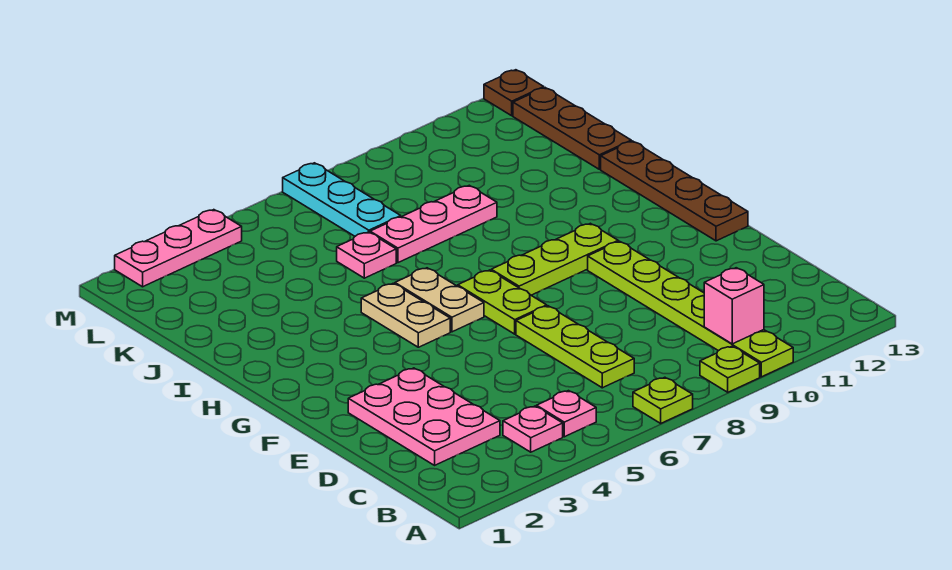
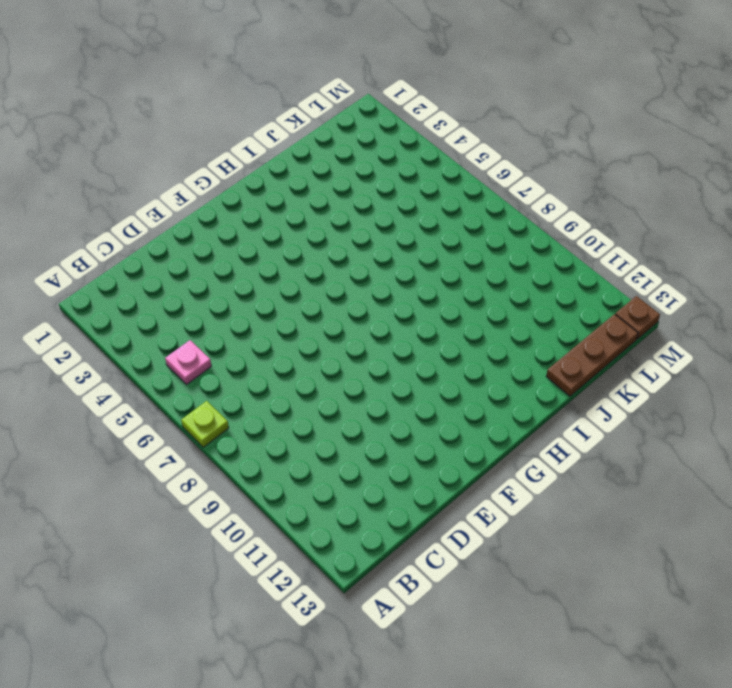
none -> lime 1x1 plate [700,346,760,392]
none -> lime 1x6 plate [588,241,793,377]
none -> pink 1x1 plate [503,406,563,452]

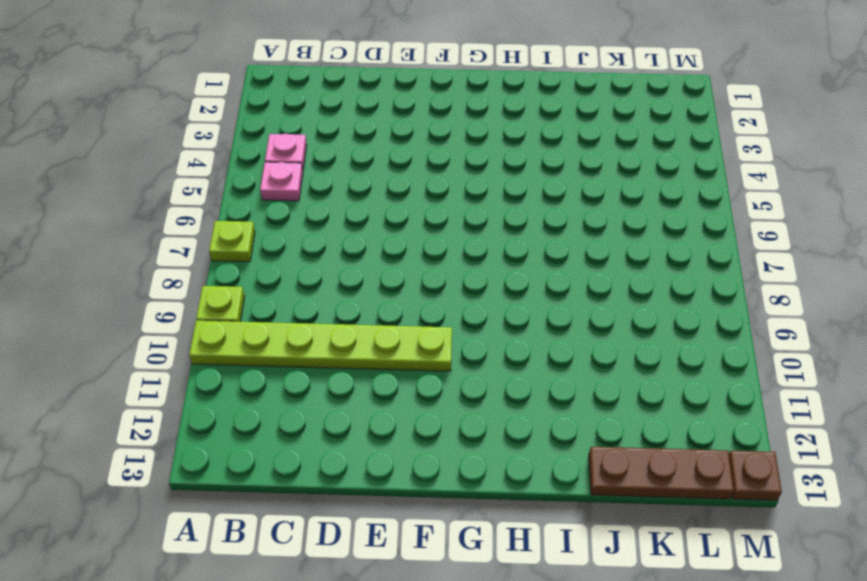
none -> pink 2x3 plate [348,368,500,465]
none -> lime 1x3 plate [516,306,634,388]
none -> lime 1x2 plate [458,270,547,334]

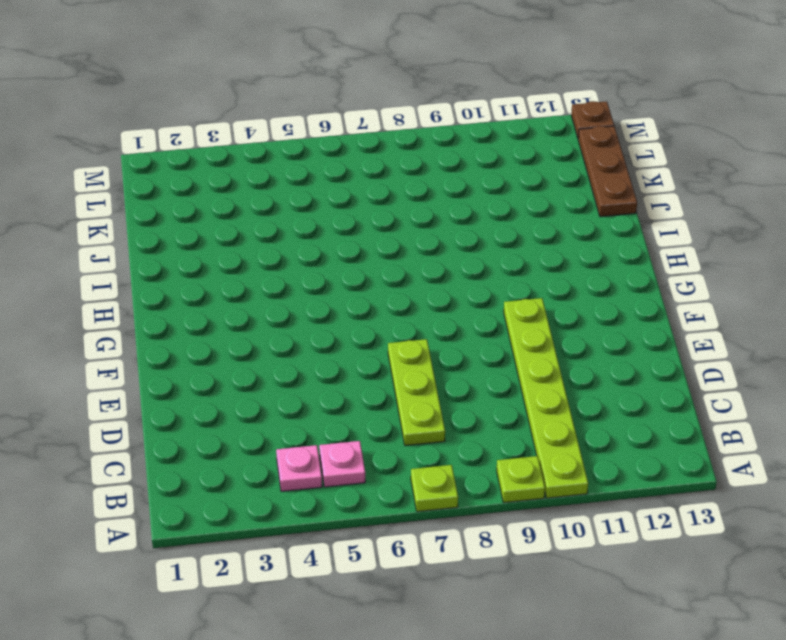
none -> pink 2x3 plate [348,368,500,465]
none -> lime 1x2 plate [458,270,547,334]
none -> brown 1x4 plate [601,141,748,241]

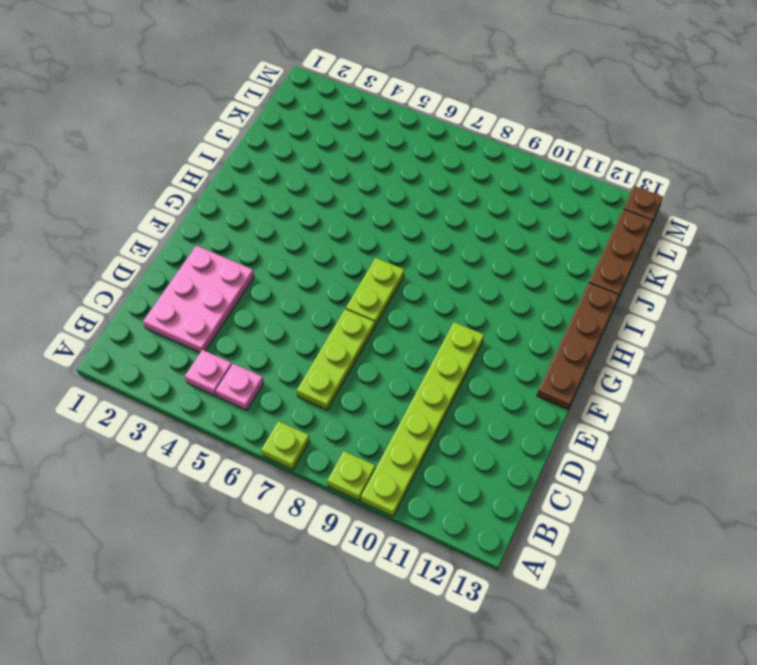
none -> tan 1x2 plate [361,283,450,347]
none -> tan 1x2 plate [395,268,484,332]
none -> lime 1x3 plate [491,223,618,295]

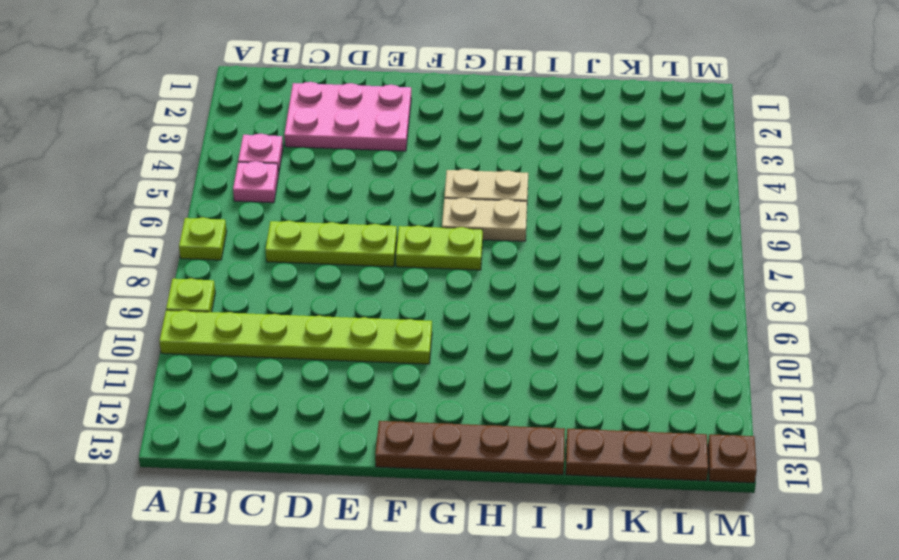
none -> lime 1x3 plate [491,223,618,295]
none -> pink 1x1 plate [337,232,396,278]
none -> pink 1x3 plate [370,185,497,263]

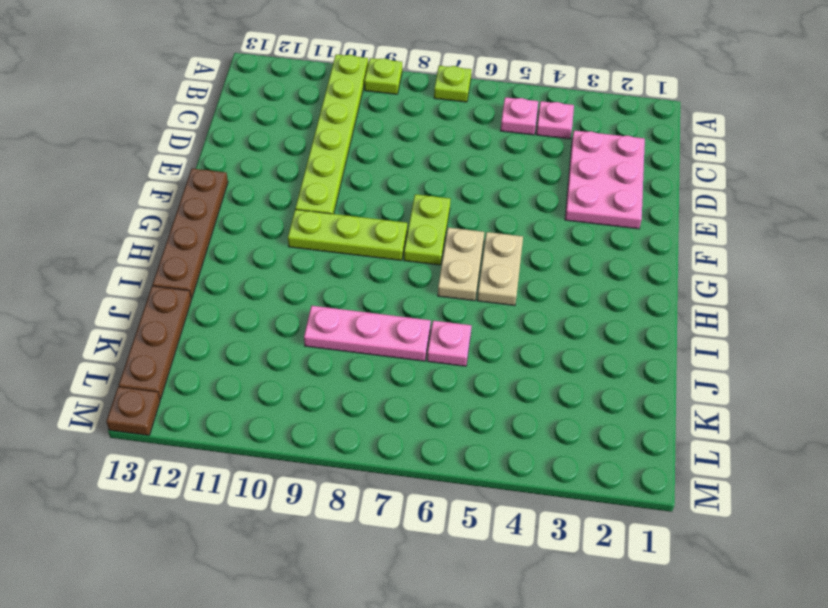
none -> lime 1x3 plate [516,306,634,388]
none -> cyan 1x3 plate [283,163,401,236]
none -> pink 1x3 plate [115,210,242,287]

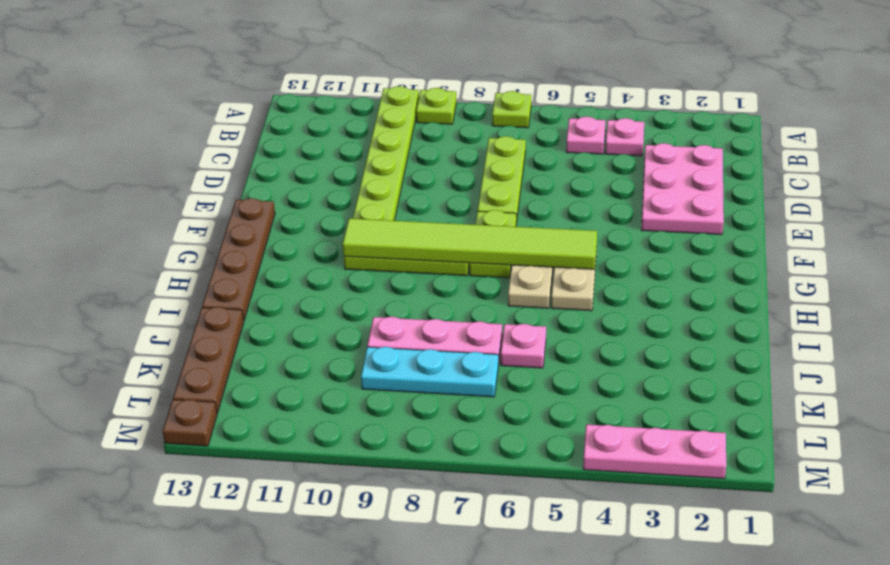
lime 1x6 tile [343,219,597,269] -> none
cyan 1x3 plate [361,347,498,397] -> cyan 1x3 plate turned to [283,163,401,236]
none -> pink 1x1 brick [704,268,764,344]

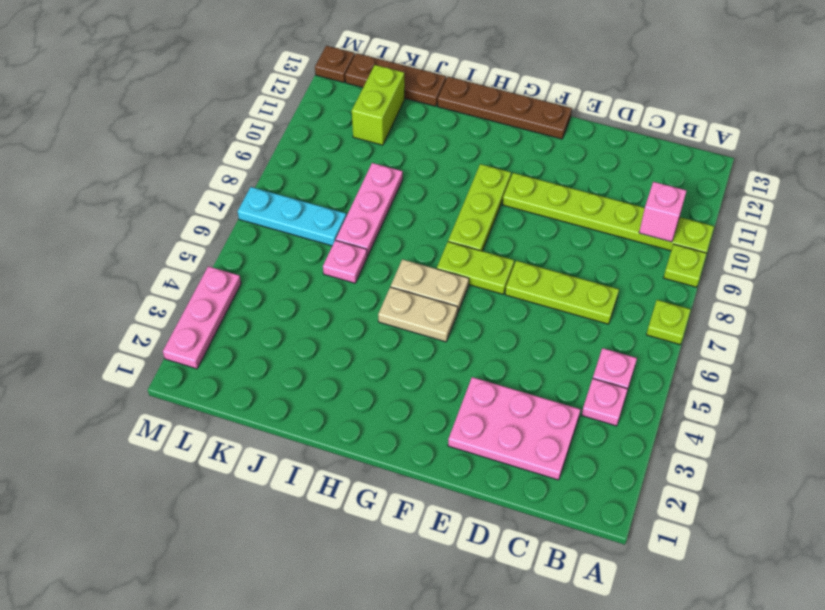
lime 1x2 brick [352,65,405,145] -> none

